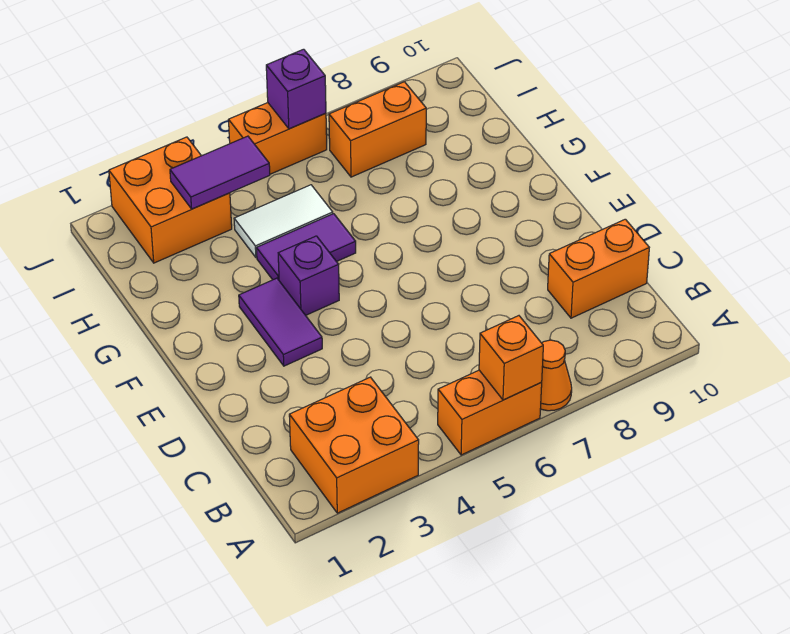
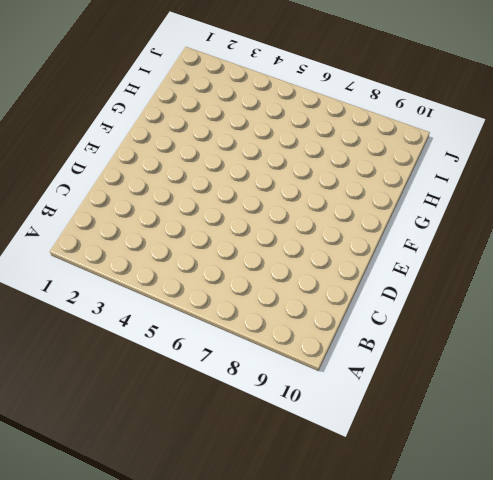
none -> orange 2x2 brick [289,377,419,513]
none -> orange 1x2 brick [438,370,542,455]
none -> orange 1x1 cone [540,340,572,411]

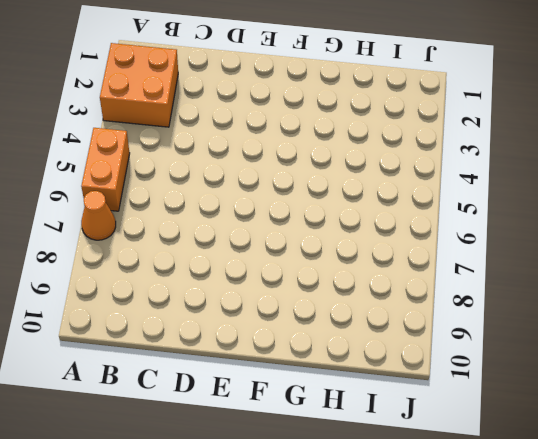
none -> orange 1x2 brick [548,219,649,318]
none -> purple 1x2 tile [239,278,322,366]
none -> purple 1x1 brick [278,236,339,315]

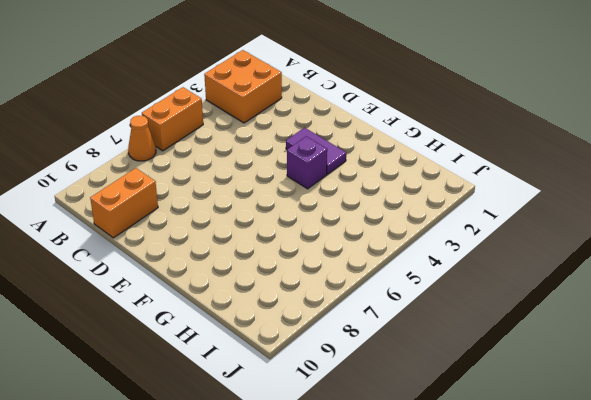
none -> purple 1x2 tile [256,214,356,280]
none -> white 1x2 tile [234,185,333,257]
none -> orange 2x2 brick [109,137,232,263]

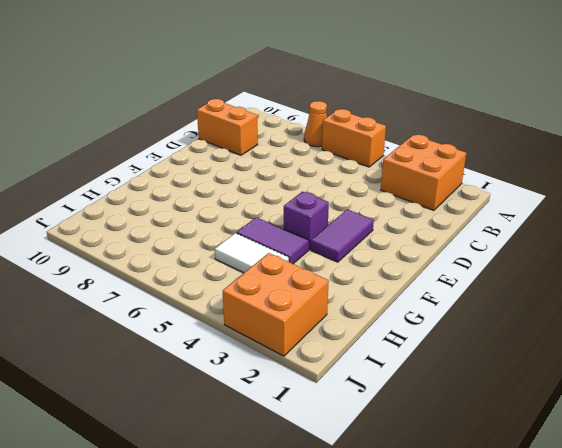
none -> orange 1x2 brick [329,82,426,177]
none -> orange 1x2 brick [229,103,327,174]
none -> orange 1x1 brick [479,316,543,400]

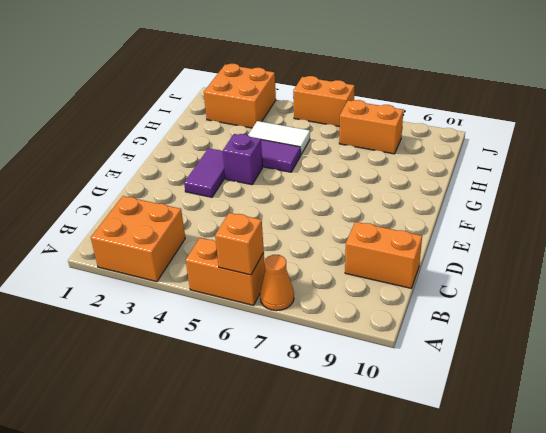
none -> purple 1x2 tile [170,136,270,209]
none -> purple 1x1 brick [266,49,326,129]

